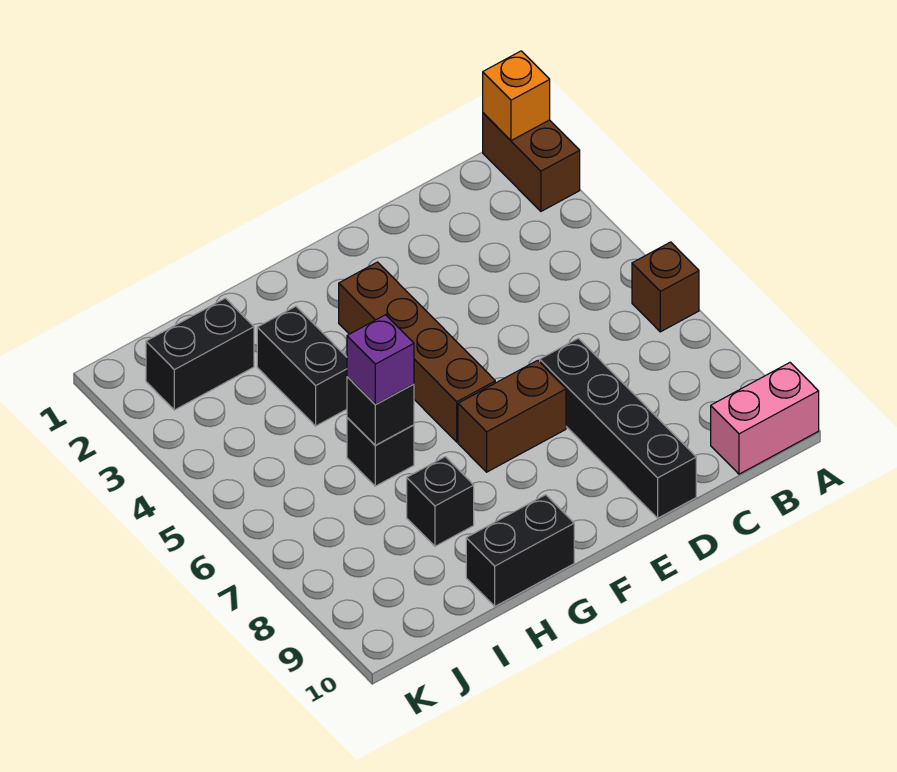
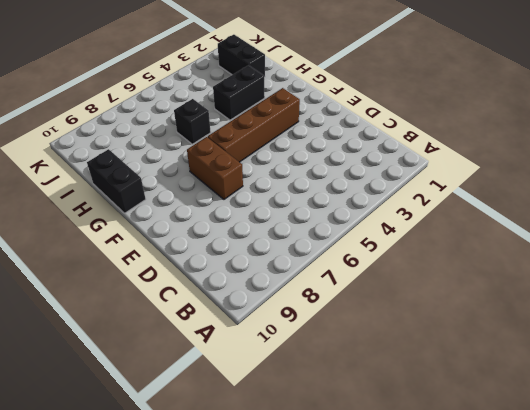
none -> brown 1x2 brick [483,113,580,211]
none -> brown 1x1 brick [632,242,699,332]
none -> pink 1x2 brick [711,363,819,474]

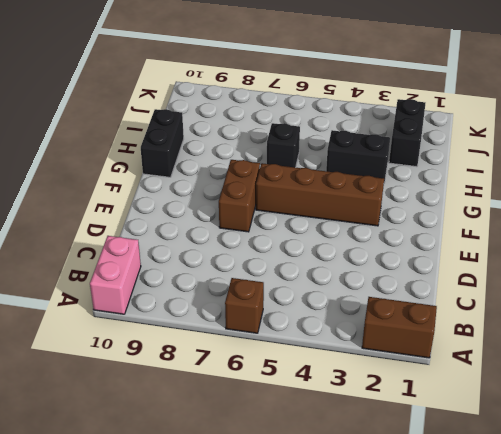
none -> black 1x4 brick [540,338,696,518]
none -> black 1x1 brick [407,457,474,546]
none -> orange 1x1 brick [483,51,550,141]

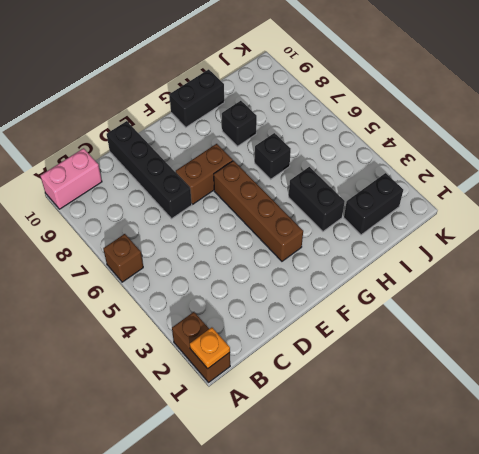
orange 1x1 plate [190,327,230,369] -> orange 1x1 brick [483,51,550,141]
none -> black 1x1 brick [347,377,414,445]
none -> purple 1x1 brick [347,315,414,405]

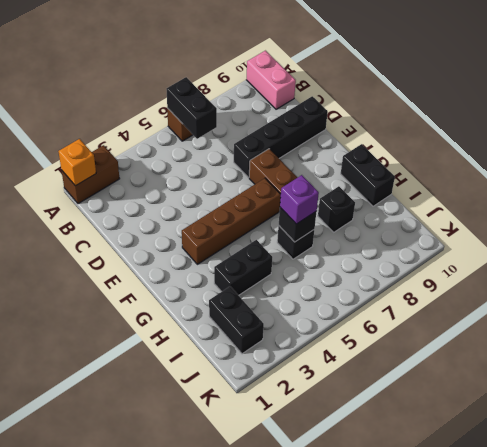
black 1x2 brick [167,77,217,139] -> none

